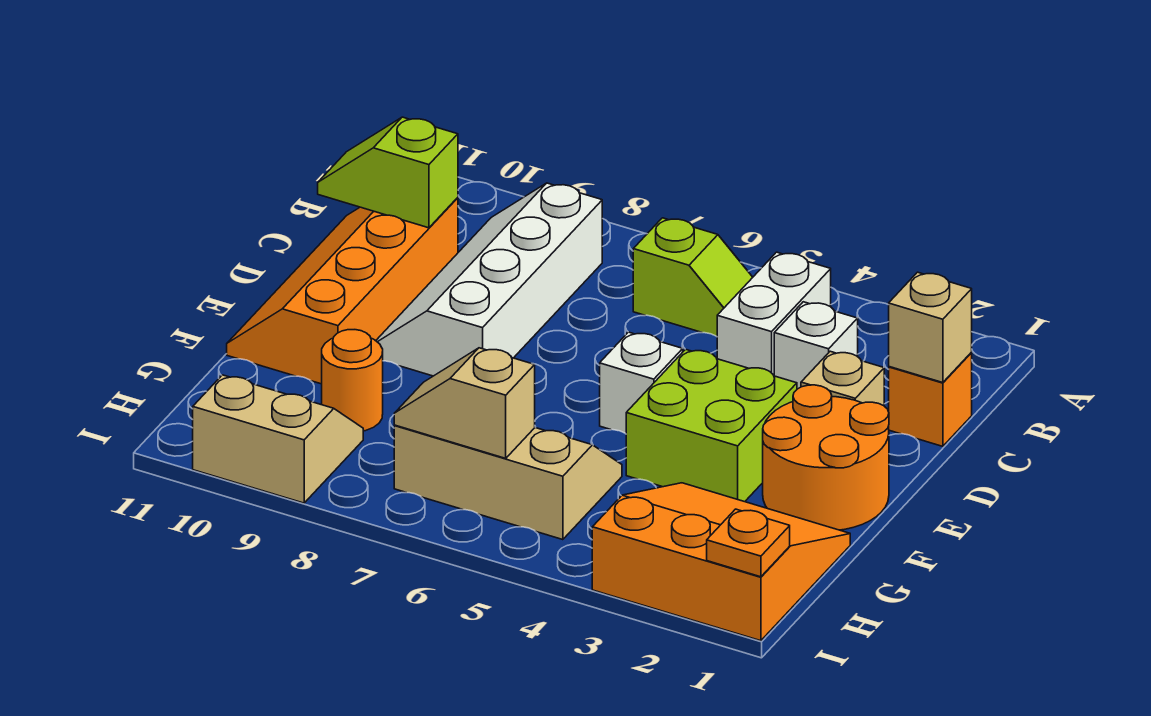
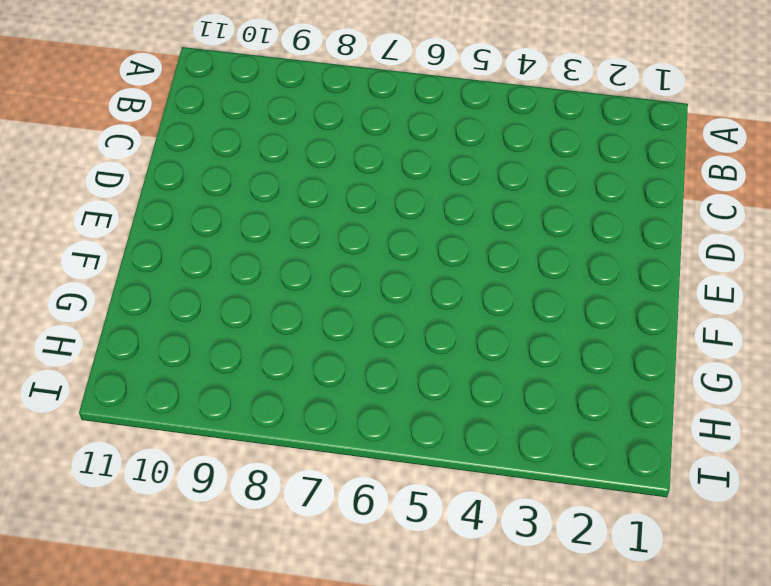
none -> white 1x2 brick [717,252,831,375]
none -> lime 1x2 slope [633,218,753,336]
none -> white 2x4 slope [376,183,602,376]

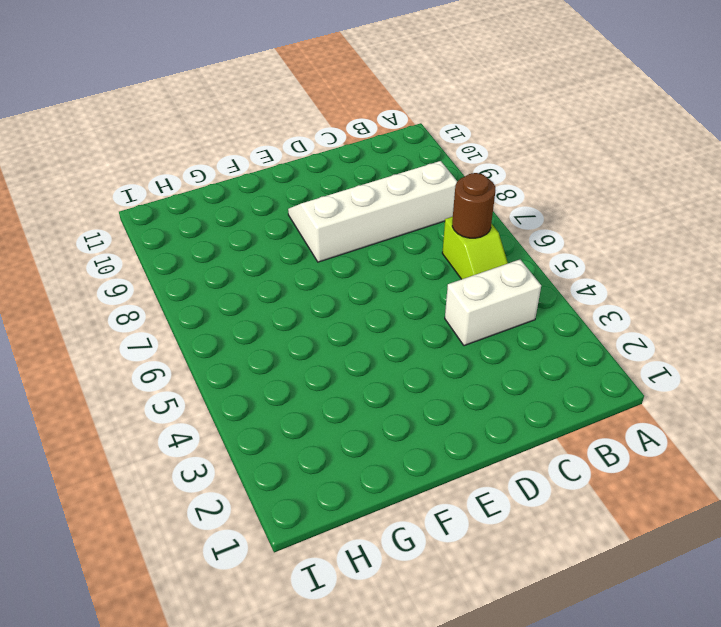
brown 1x1 round brick [452,173,495,238] -> none
none -> orange 1x1 brick [889,353,972,446]
none -> white 1x1 brick [774,302,858,389]
none -> orange 2x4 slope [227,198,458,384]

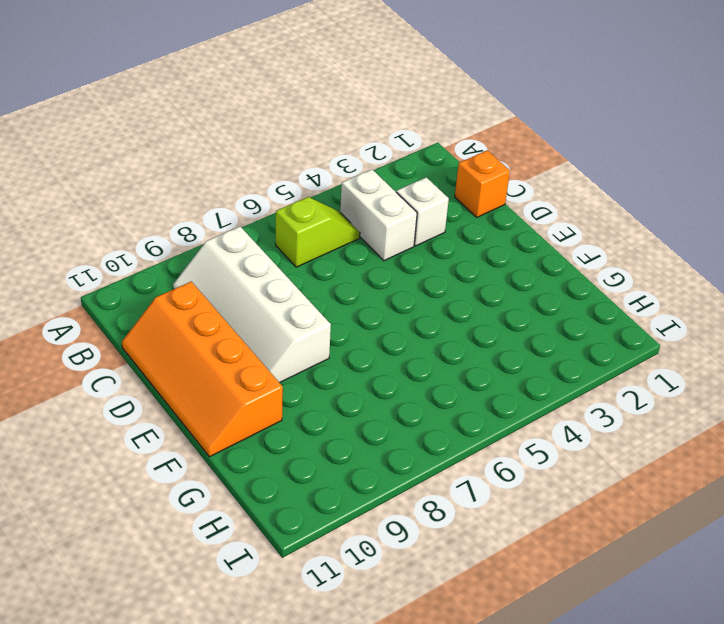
none -> tan 1x1 brick [801,351,884,406]
none -> orange 2x2 round brick [763,385,889,530]
none -> lime 2x2 brick [626,349,797,502]

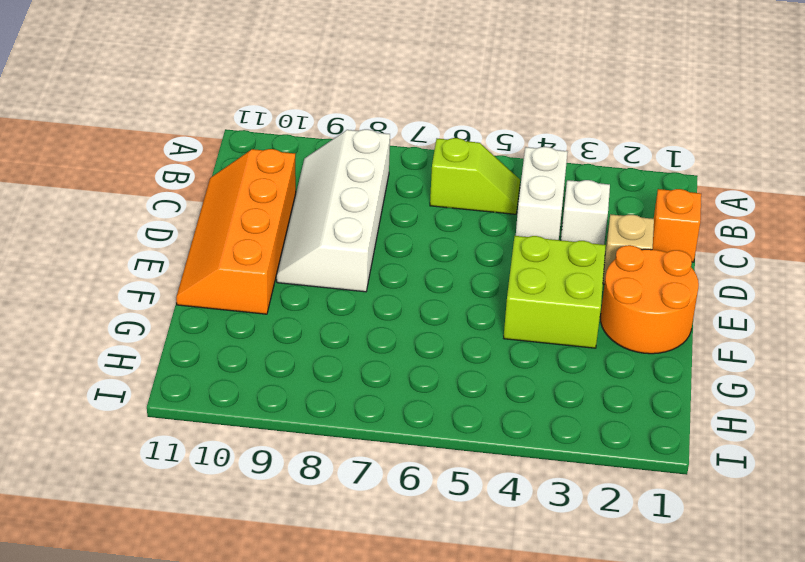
none -> white 1x1 brick [600,332,683,434]
none -> orange 3x3 slope [592,483,850,641]
none -> tan 2x3 slope [394,425,622,540]

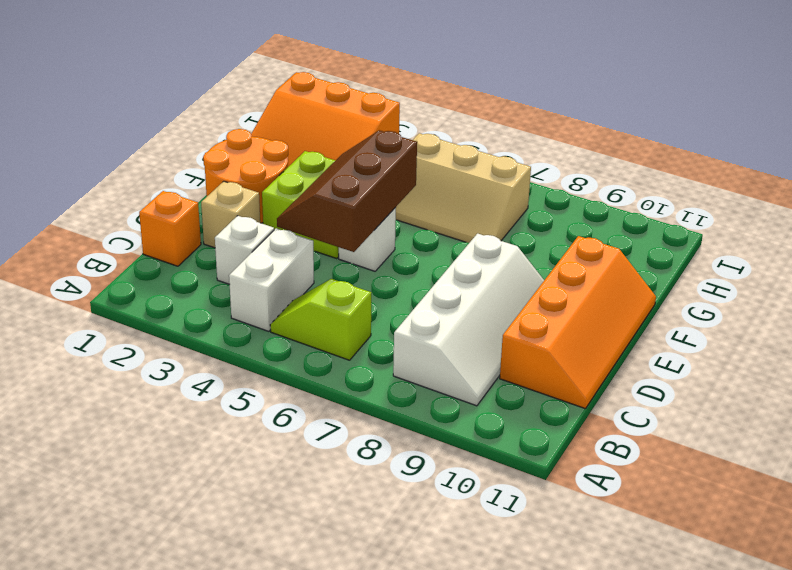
brown 2x3 slope [277,130,417,252] -> none
none -> orange 1x1 round brick [322,330,383,431]
none -> tan 2x2 slope [193,375,363,503]
none -> tan 1x1 brick [889,272,972,383]

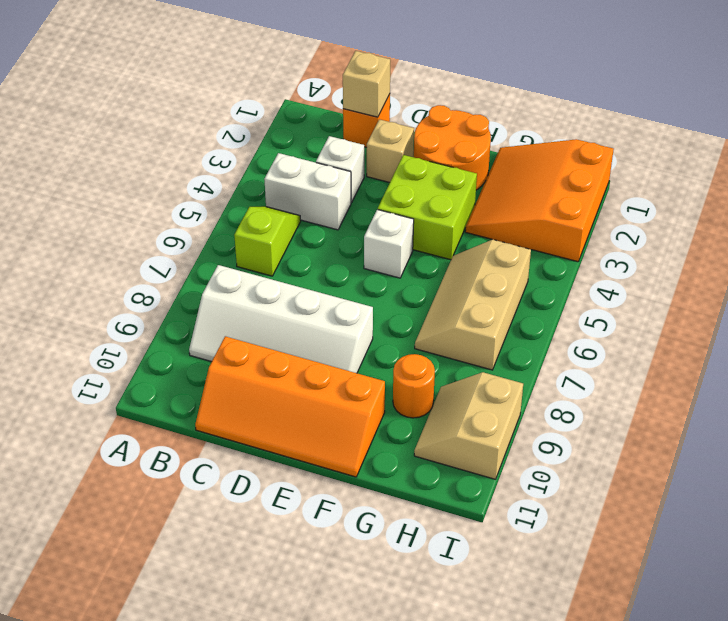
none -> lime 1x2 slope [318,117,458,228]
none -> tan 1x2 slope [394,348,535,458]
none -> orange 1x1 plate [707,509,790,577]

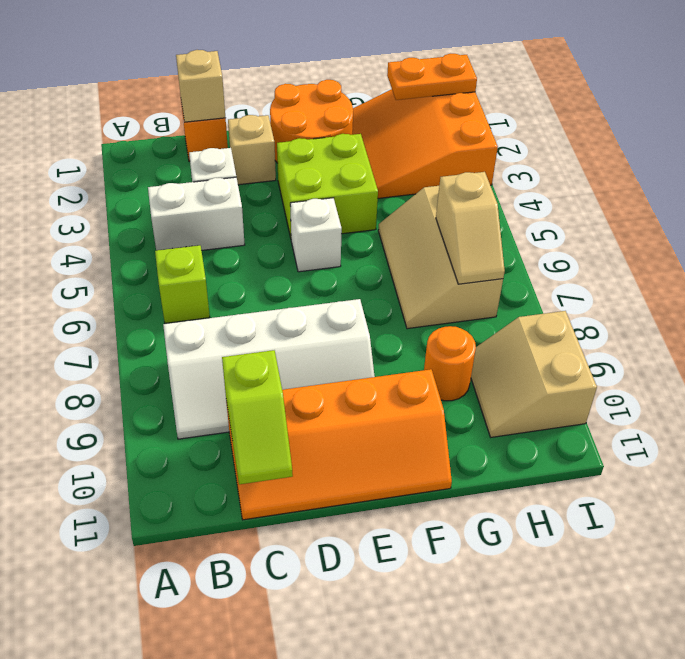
orange 1x2 plate [387,54,477,100] -> orange 1x1 plate [707,509,790,577]

